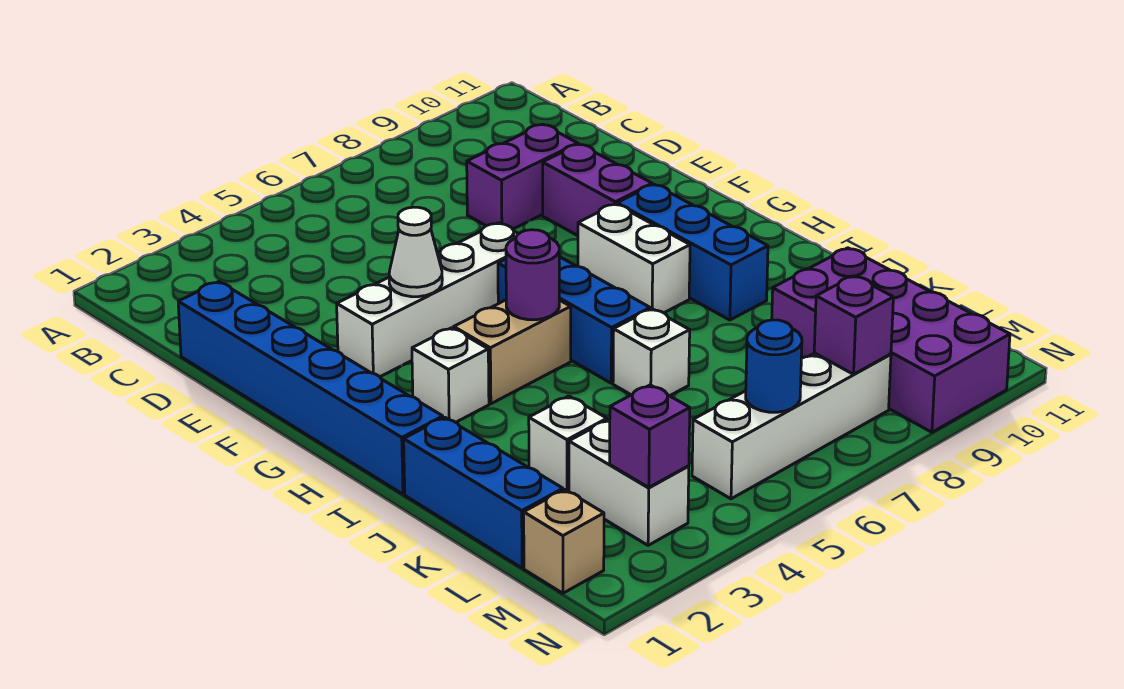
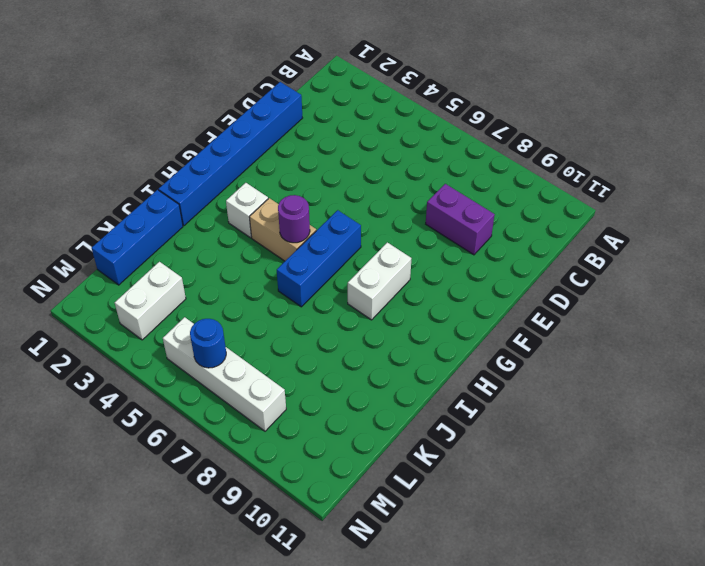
none -> purple 1x2 brick [543,144,652,236]
none -> white 1x4 brick [337,223,518,377]
none -> blue 1x3 brick [617,184,768,320]

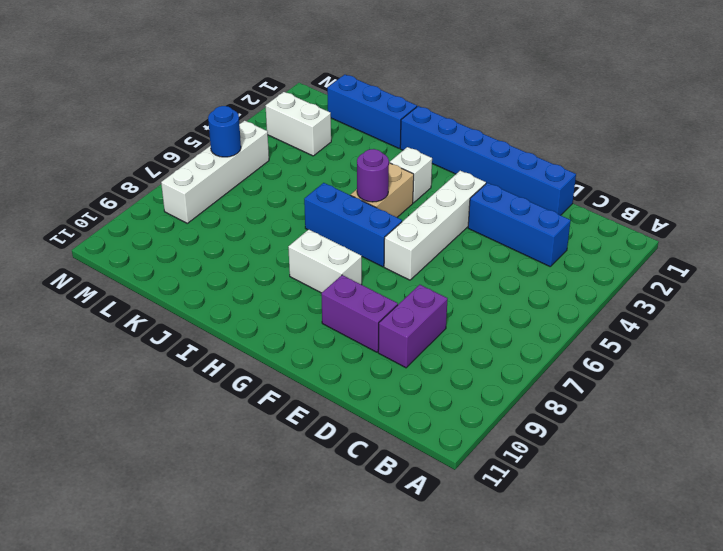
blue 1x3 brick [468,183,571,266] -> blue 1x3 brick moved to [617,184,768,320]
none -> white 1x1 brick [613,309,690,396]
none -> white 1x1 brick [529,396,607,492]
none -> purple 2x4 brick [772,248,1010,432]

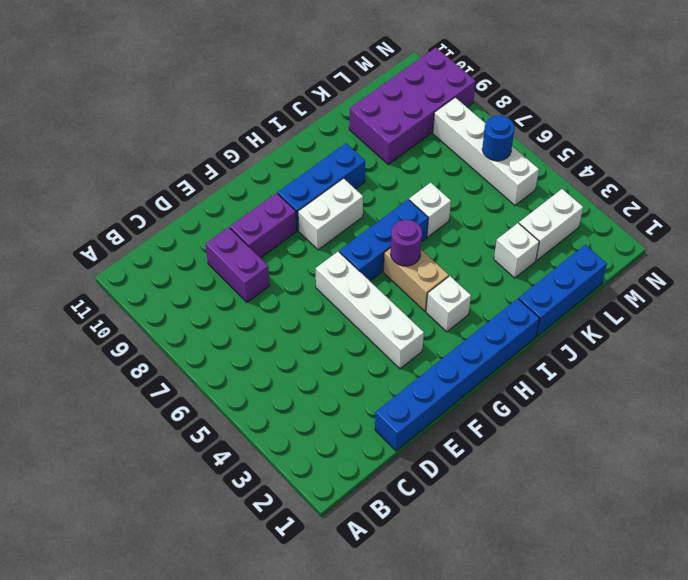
none -> tan 1x1 brick [524,490,604,593]
none -> white 1x1 cone [389,207,442,297]
none -> purple 1x1 brick [610,385,690,487]

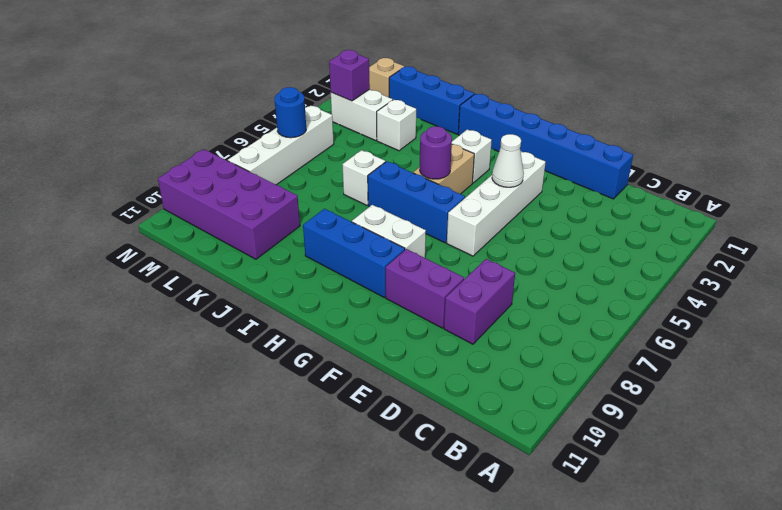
none -> purple 1x1 brick [814,276,893,374]

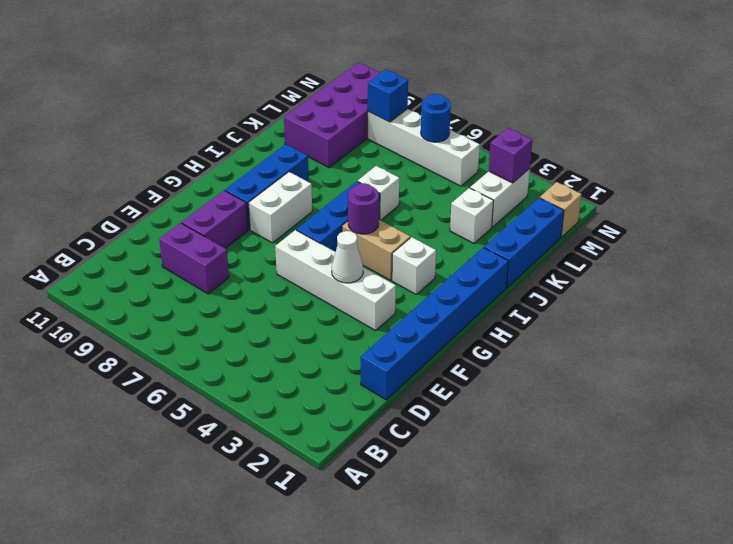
blue 1x1 brick [368,69,408,122] -> purple 1x1 brick [814,276,893,374]

